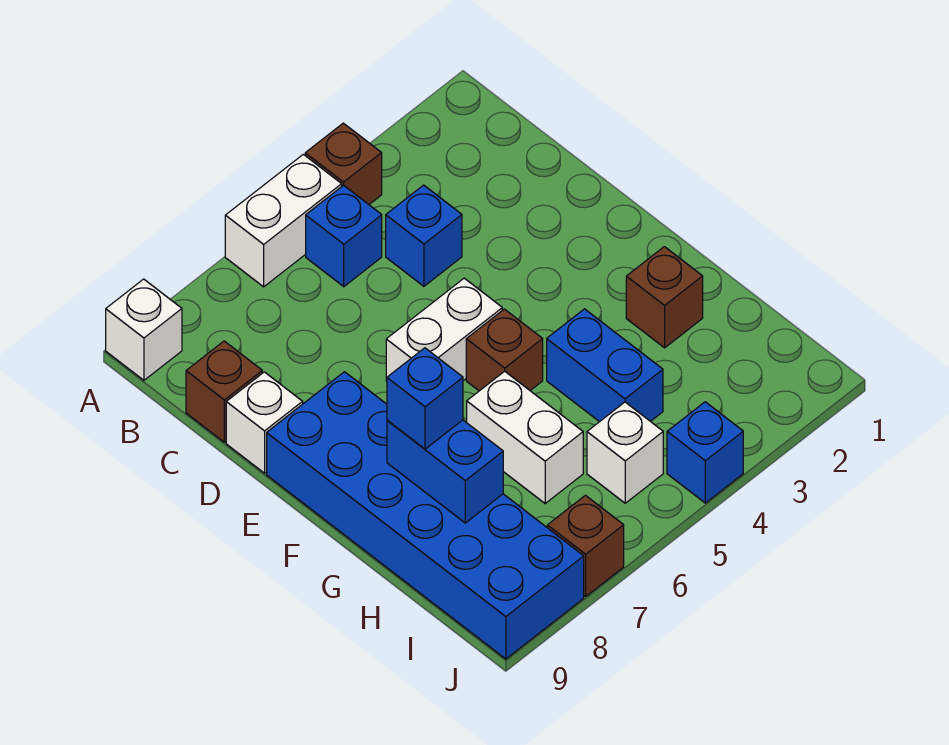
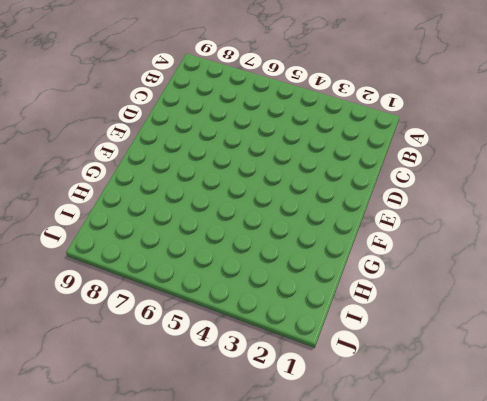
none -> brown 1x1 brick [305,123,382,204]
none -> white 1x2 brick [225,154,342,287]
none -> white 1x1 brick [106,279,182,380]

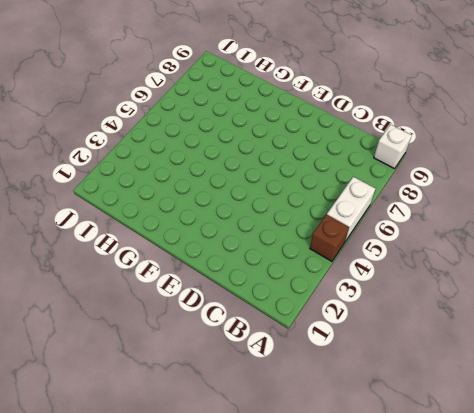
none -> blue 1x1 brick [306,185,382,287]
none -> blue 1x1 brick [386,185,462,286]
none -> brown 1x1 brick [186,341,262,442]

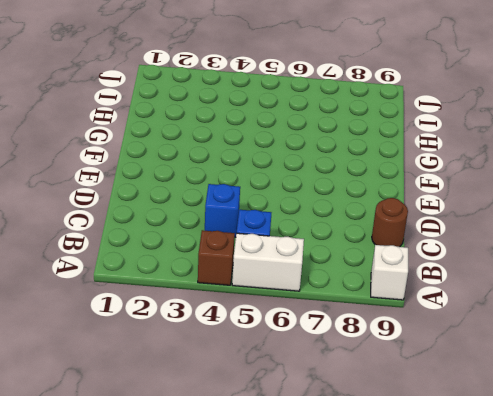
brown 1x1 round brick [372,198,408,247] -> brown 1x1 brick [186,341,262,442]
none -> white 1x1 brick [226,372,303,473]
none -> white 1x2 brick [386,278,502,382]
none -> blue 2x6 brick [267,372,584,659]

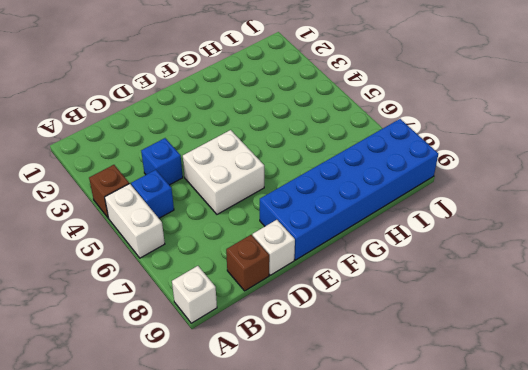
white 2x2 brick [183,130,264,214] -> white 1x2 brick [386,278,502,382]
none -> brown 1x1 brick [466,309,543,391]
none -> brown 1x1 brick [626,247,703,348]
none -> blue 1x2 brick [547,309,663,422]

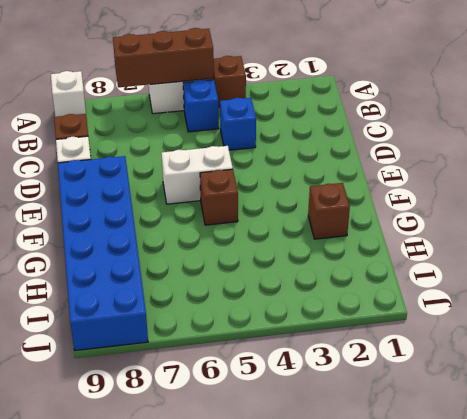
brown 1x3 brick [113,28,214,87] -> none
none -> blue 1x2 brick [547,309,663,422]
none -> white 1x2 brick [467,371,583,503]
none -> white 1x1 brick [587,402,663,503]

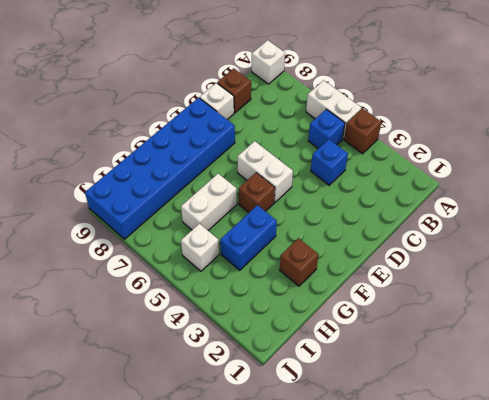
none -> blue 1x1 brick [667,402,743,503]
none -> brown 1x1 brick [547,495,624,596]
none -> blue 1x2 brick [387,420,503,523]

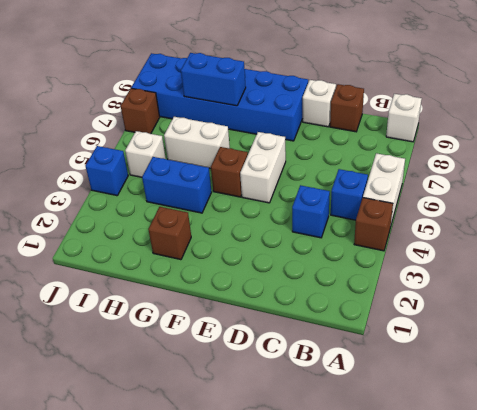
none -> blue 1x1 brick [387,348,463,449]

